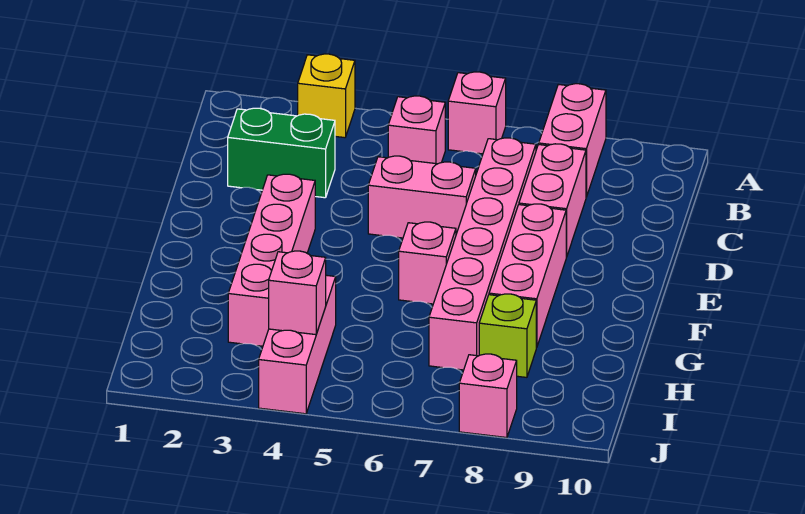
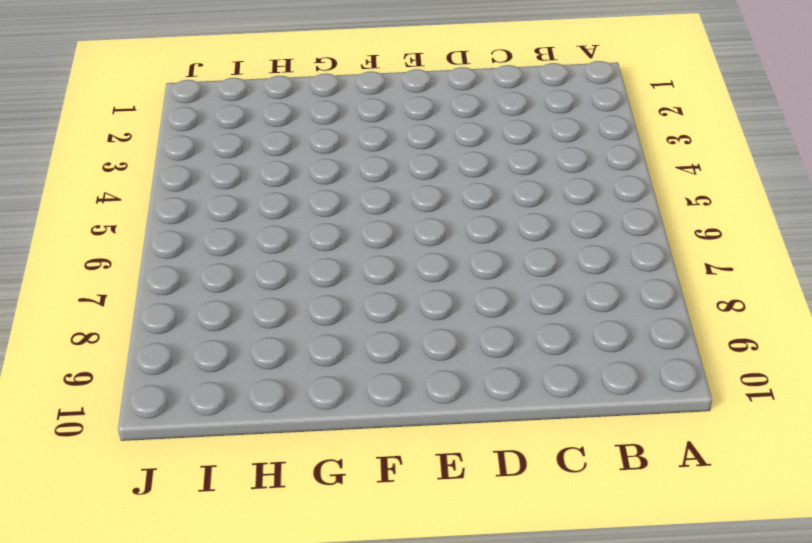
none -> yellow 1x1 brick [298,54,355,138]
none -> pink 1x1 brick [448,72,506,154]
none -> pink 1x2 brick [539,84,606,197]

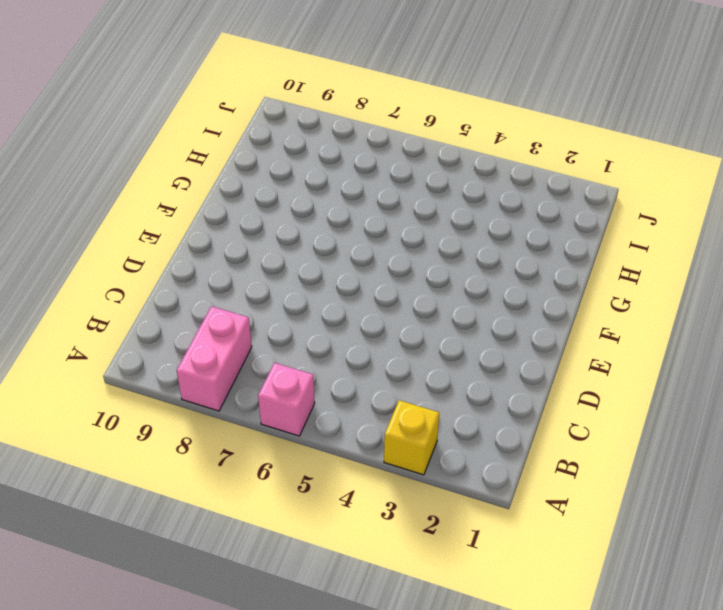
none -> pink 1x1 brick [388,96,445,164]
none -> green 1x2 brick [228,108,335,198]
none -> pink 1x6 brick [429,138,536,370]

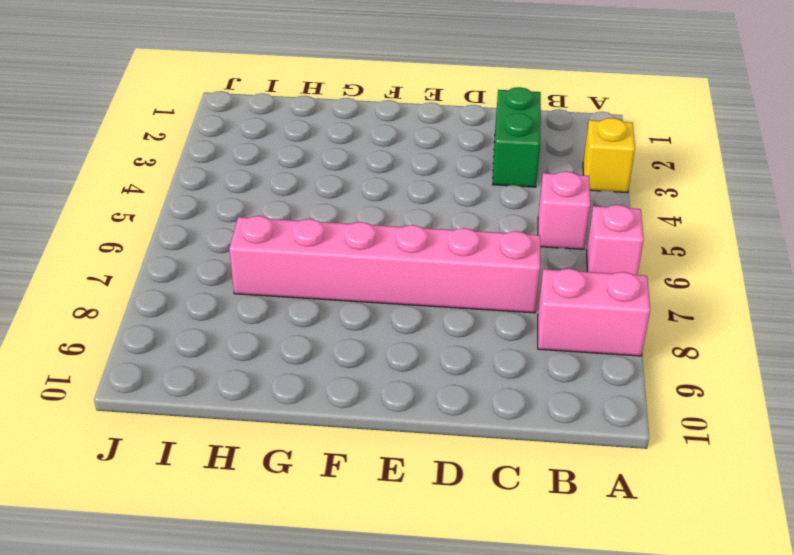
none -> pink 1x2 brick [519,144,586,257]
none -> pink 1x2 brick [368,156,476,238]
none -> pink 1x4 brick [228,174,315,346]

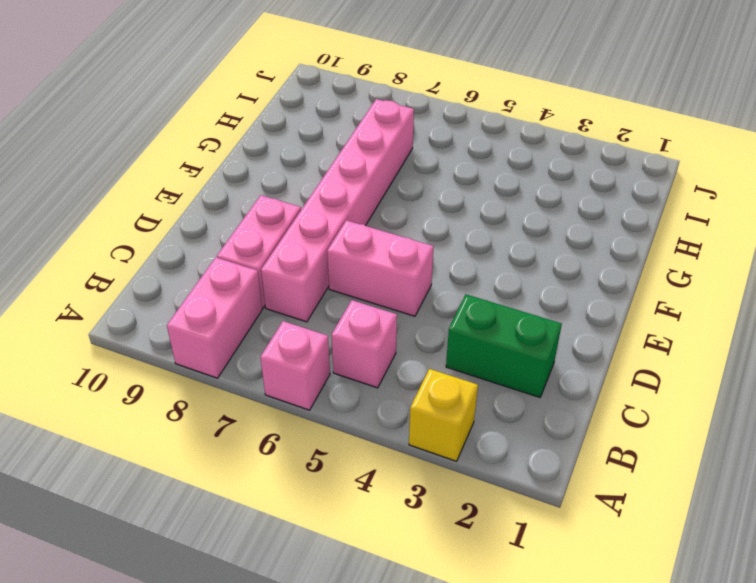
none -> pink 1x4 brick [228,174,315,346]
none -> pink 1x3 brick [489,204,566,347]
none -> pink 1x1 brick [399,222,456,304]

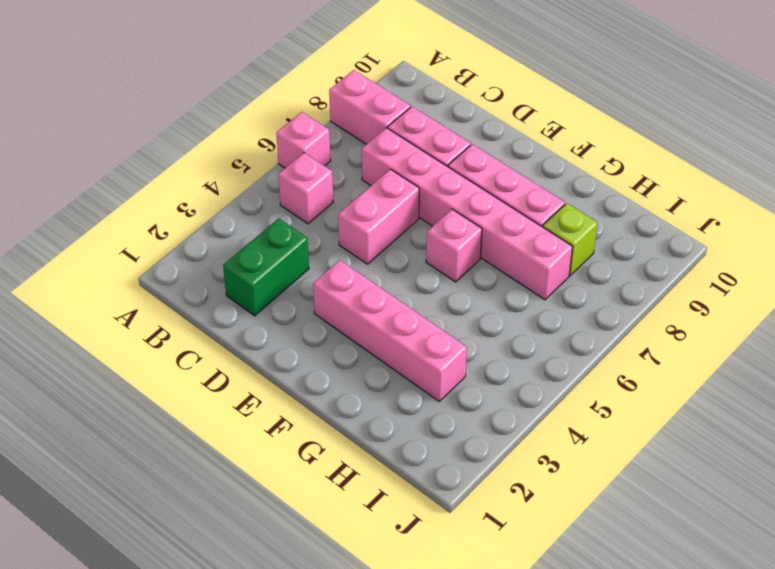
none -> yellow 1x1 brick [298,54,355,138]
none -> pink 1x3 brick [259,275,336,414]
none -> pink 1x1 brick [459,354,517,438]

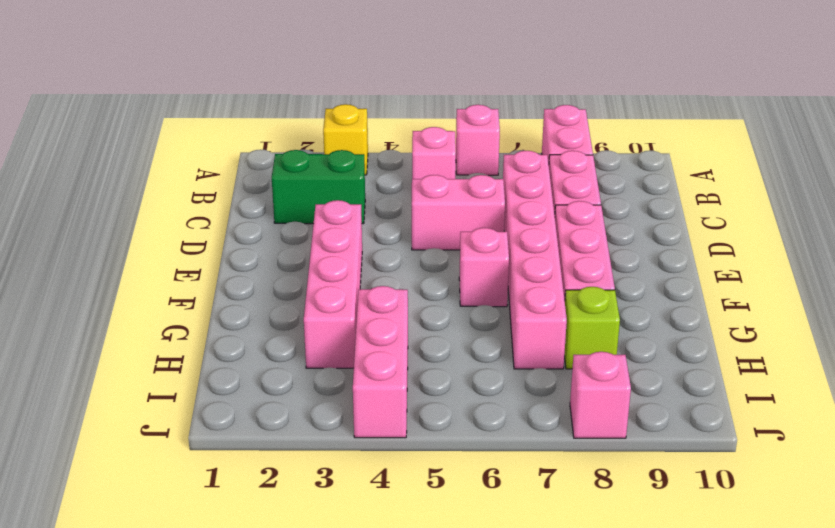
none -> pink 1x1 brick [269,251,326,335]

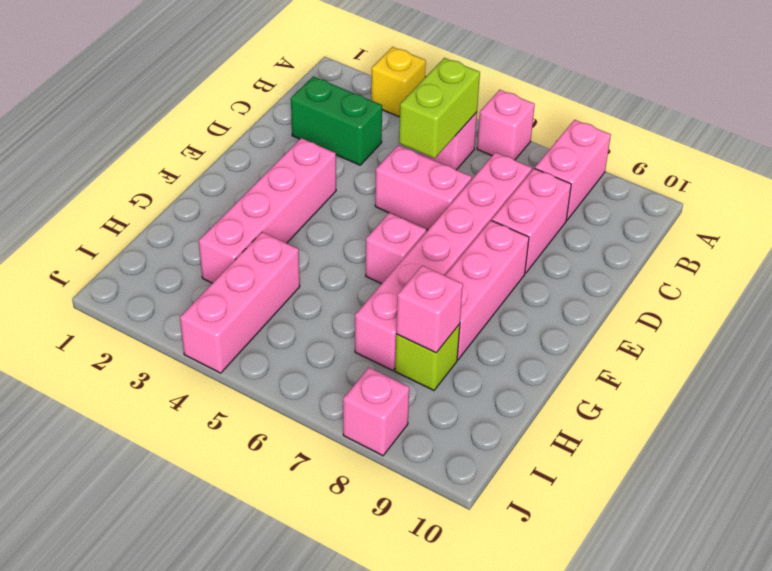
lime 1x2 brick [399,58,480,158] -> none
pink 1x1 brick [396,265,463,353] -> pink 1x1 brick moved to [269,251,326,335]

